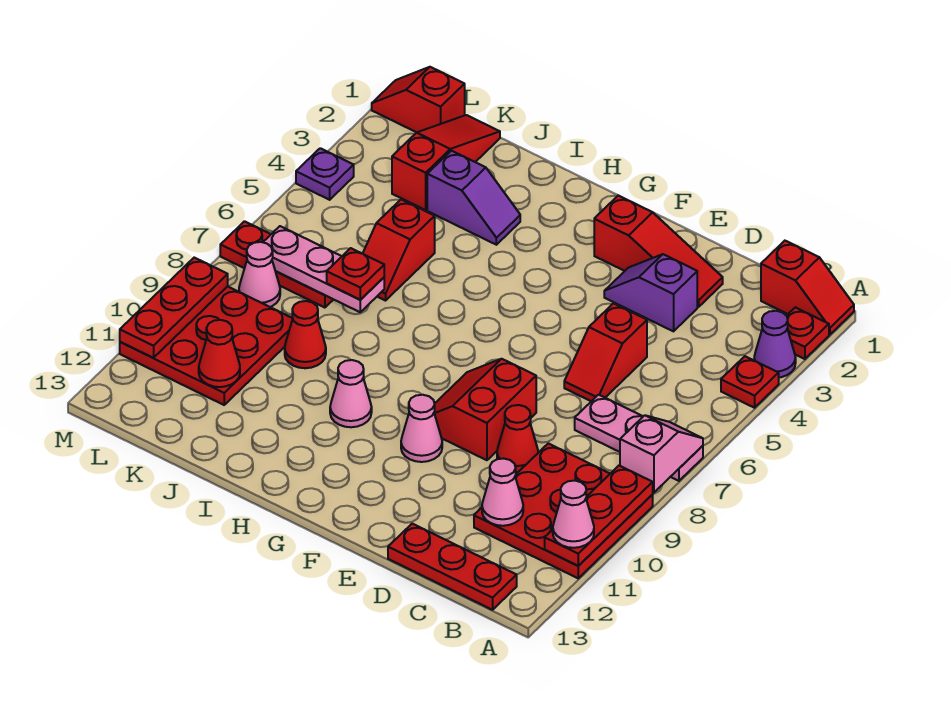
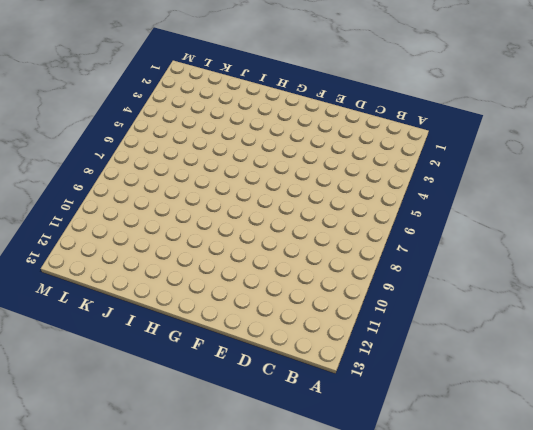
none -> red 1x2 slope [761,241,854,335]
none -> red 1x1 plate [787,307,829,359]
none -> purple 1x1 cone [754,311,796,377]
none -> red 1x1 plate [721,356,779,408]

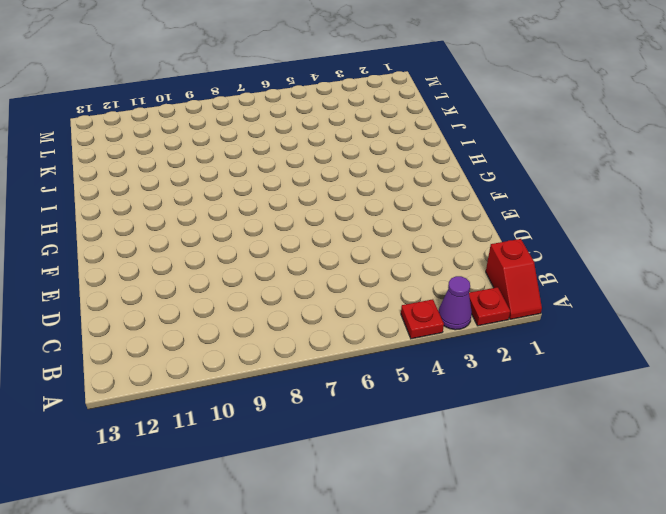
none -> pink 1x3 plate [575,395,703,481]
none -> red 3x3 plate [474,443,653,578]
none -> red 1x3 plate [388,524,517,610]
none -> red 1x3 slope [594,196,723,307]

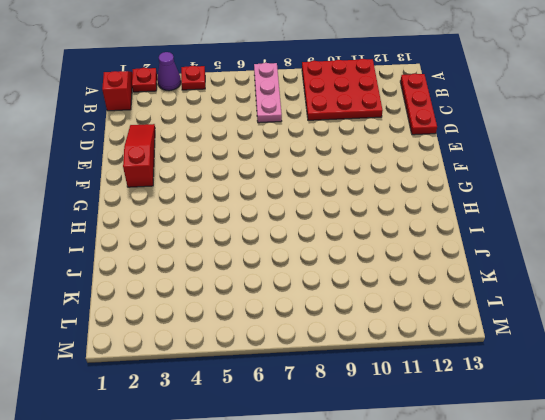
none -> purple 1x2 slope [604,254,697,331]
none -> red 1x2 slope [564,303,647,401]
none -> red 1x1 cone [497,405,538,472]
none -> red 2x2 slope [434,359,536,460]

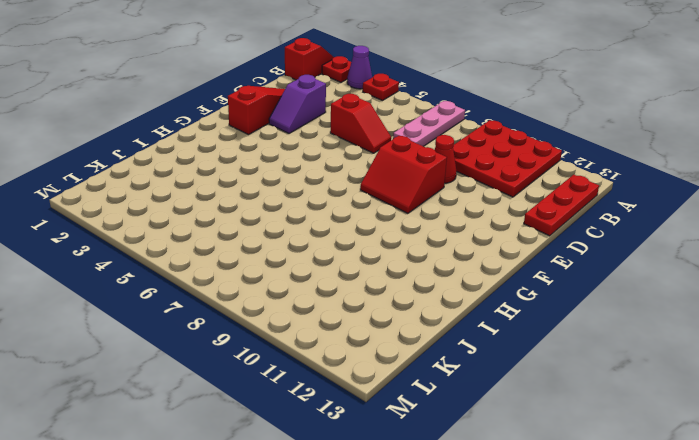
none -> pink 1x1 cone [401,395,442,462]
none -> pink 1x1 cone [330,360,372,427]
none -> purple 1x2 slope [427,151,520,245]
none -> red 1x2 slope [363,199,435,301]

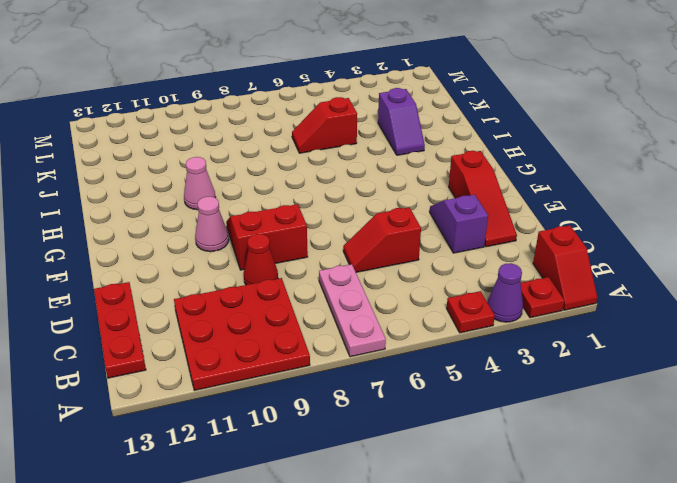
none -> red 1x1 cone [285,301,326,368]
none -> red 1x3 slope [392,115,500,210]
none -> red 1x3 plate [220,221,333,308]
none -> red 3x3 plate [120,286,293,405]

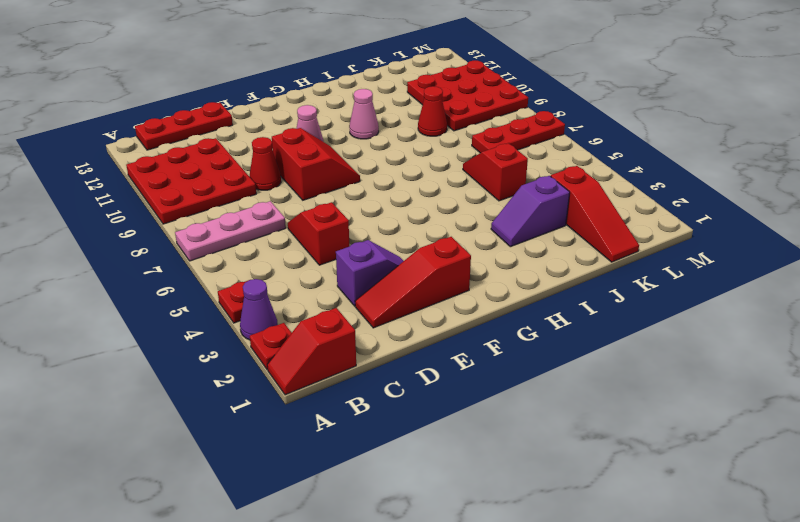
none -> red 1x2 slope [372,67,465,132]
none -> pink 1x1 cone [239,242,280,307]
none -> purple 1x1 plate [296,148,354,200]
none -> pink 1x2 slope [620,415,703,493]

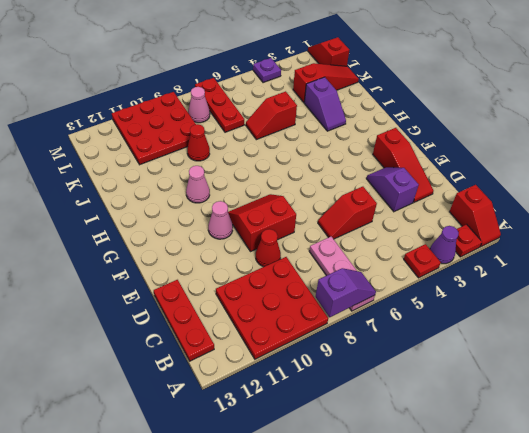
purple 1x2 slope [316,268,376,317] -> pink 1x2 slope [620,415,703,493]
none -> red 1x3 plate [545,466,653,566]
none -> pink 1x1 cone [482,459,523,526]
none -> pink 1x3 plate [263,226,384,312]
none -> red 1x1 cone [199,320,240,387]

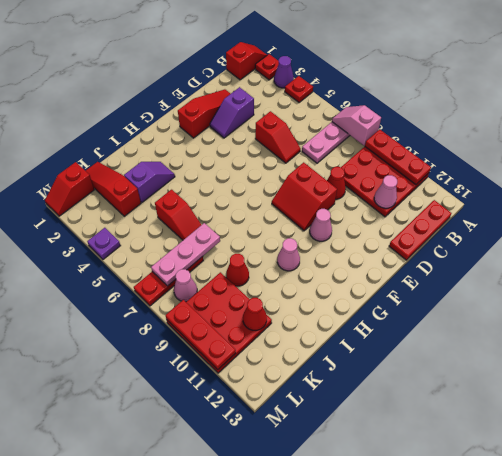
none -> pink 1x1 cone [553,481,594,548]
none -> red 1x1 plate [327,248,384,300]

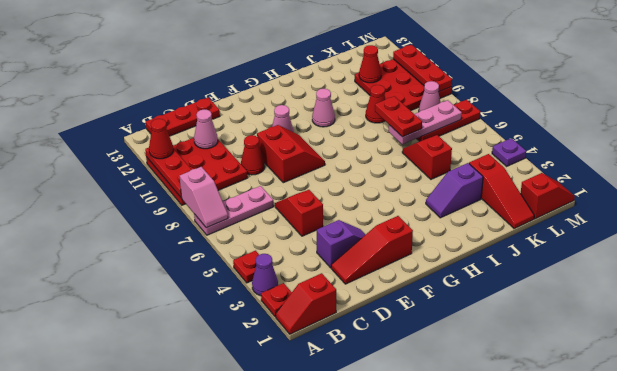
red 1x1 cone [149,119,173,159] -> pink 1x1 cone [553,481,594,548]
red 1x2 plate [375,96,422,137] -> red 1x1 plate [327,248,384,300]

